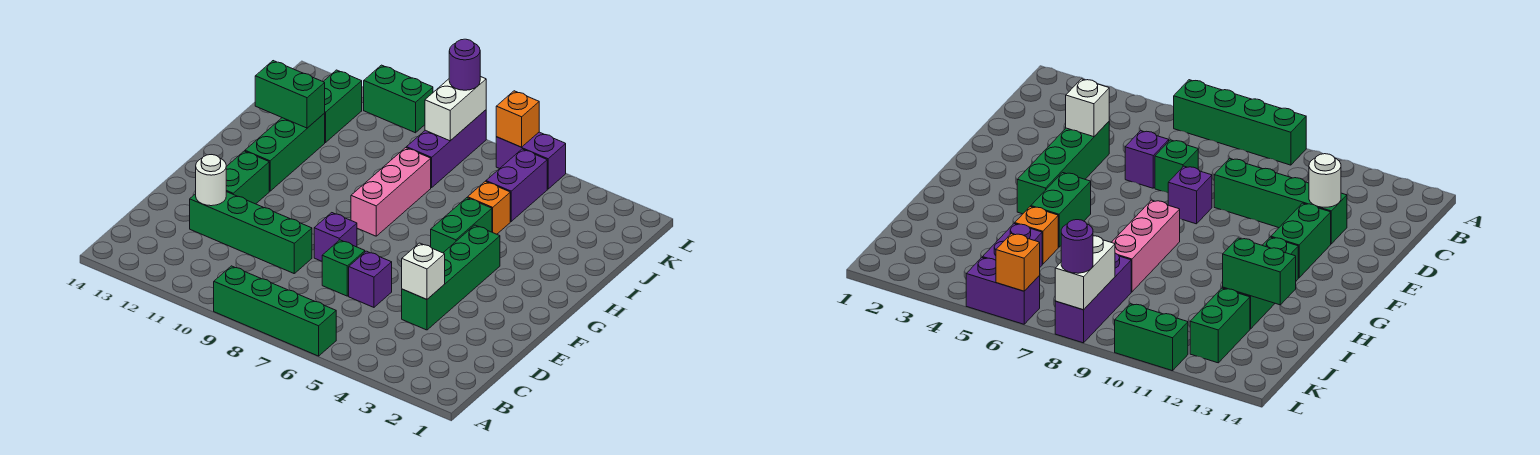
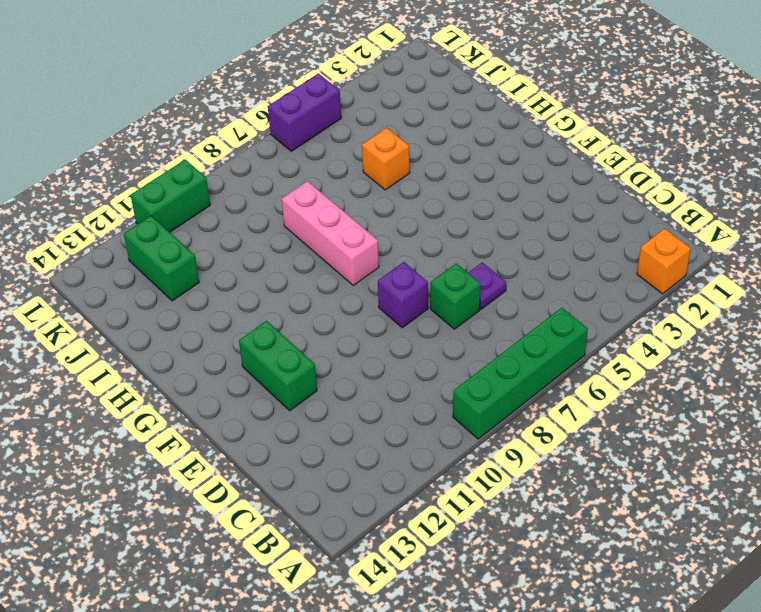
orange 1x1 brick [637,229,691,294] -> orange 1x1 brick moved to [496,91,539,147]
purple 1x1 plate [468,262,506,309] -> purple 1x1 brick [349,251,392,307]
none -> green 1x4 brick [402,225,500,330]
none -> green 1x4 brick [190,192,312,273]
none -> green 1x2 brick [431,198,492,253]

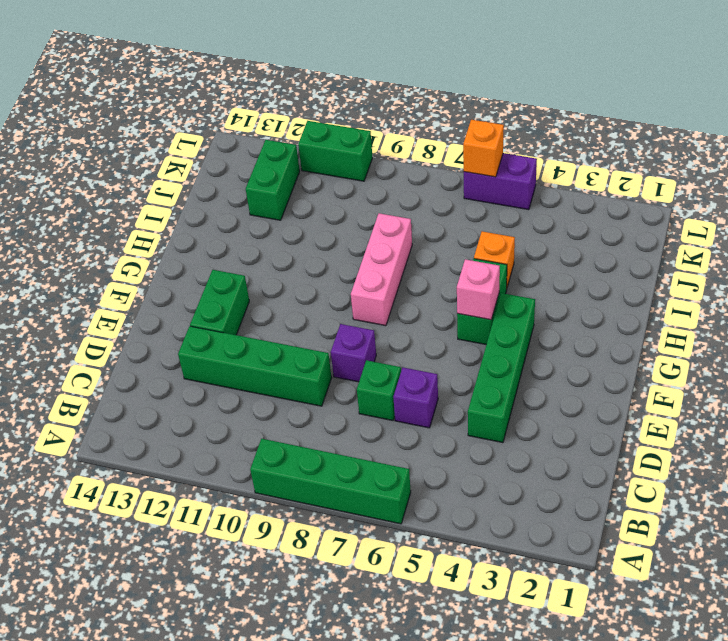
pink 1x1 brick [457,259,500,320] -> none
none -> green 1x3 brick [245,113,325,191]
none -> purple 1x2 brick [486,149,547,221]
none -> purple 1x3 brick [406,110,486,188]

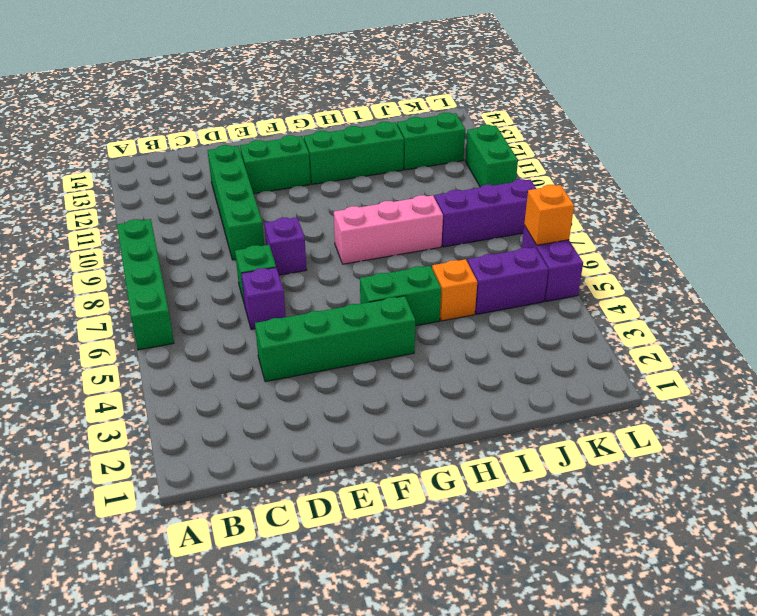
none -> white 1x1 brick [402,243,445,299]
none -> white 1x1 round brick [196,155,226,206]
none -> green 1x2 brick [255,61,325,128]

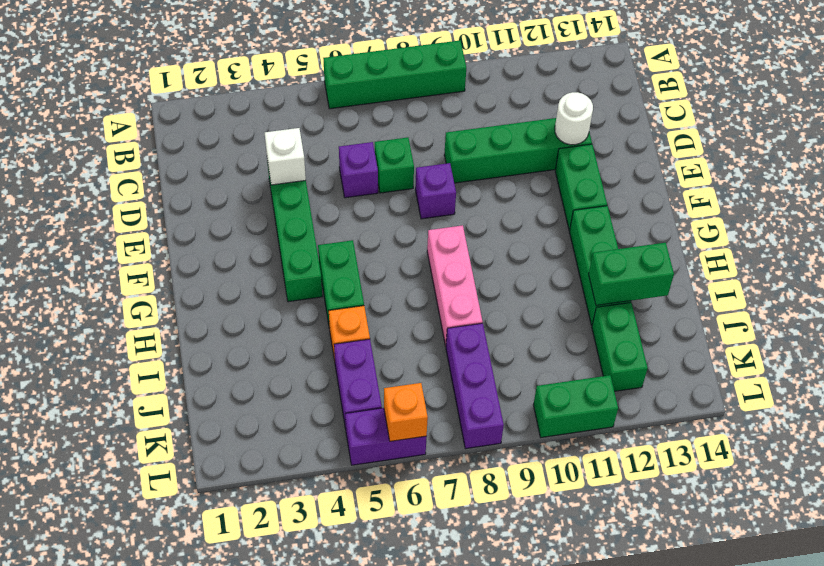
none -> white 1x2 brick [425,76,486,141]
none -> purple 1x1 round brick [449,39,480,90]

